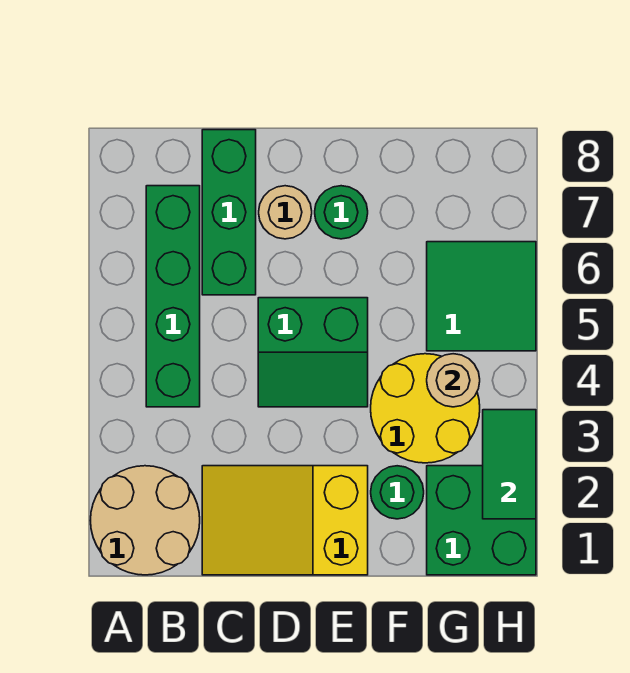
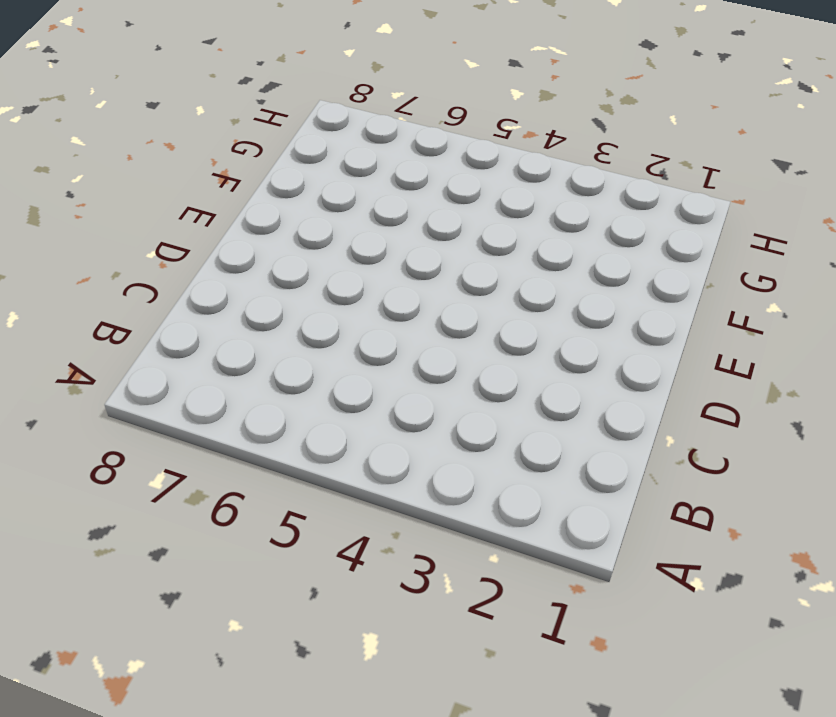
none -> tan 2x2 round brick [90,466,200,575]
none -> green 1x4 brick [146,186,200,407]
none -> yellow 2x3 slope [202,466,368,575]

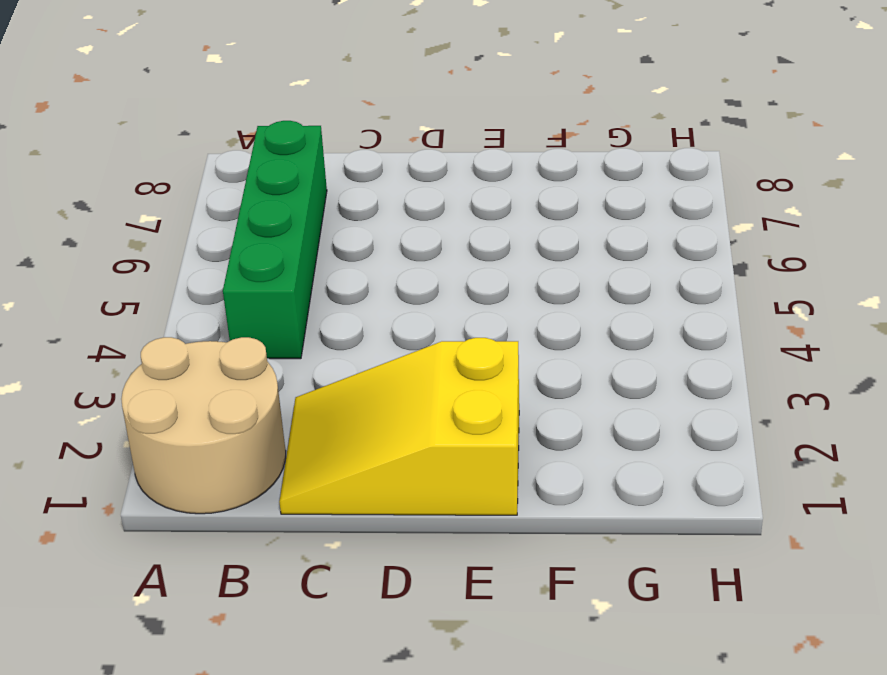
none -> green 1x3 brick [202,130,256,295]
none -> green 2x2 slope [258,298,368,407]
none -> tan 1x1 round brick [259,186,312,239]

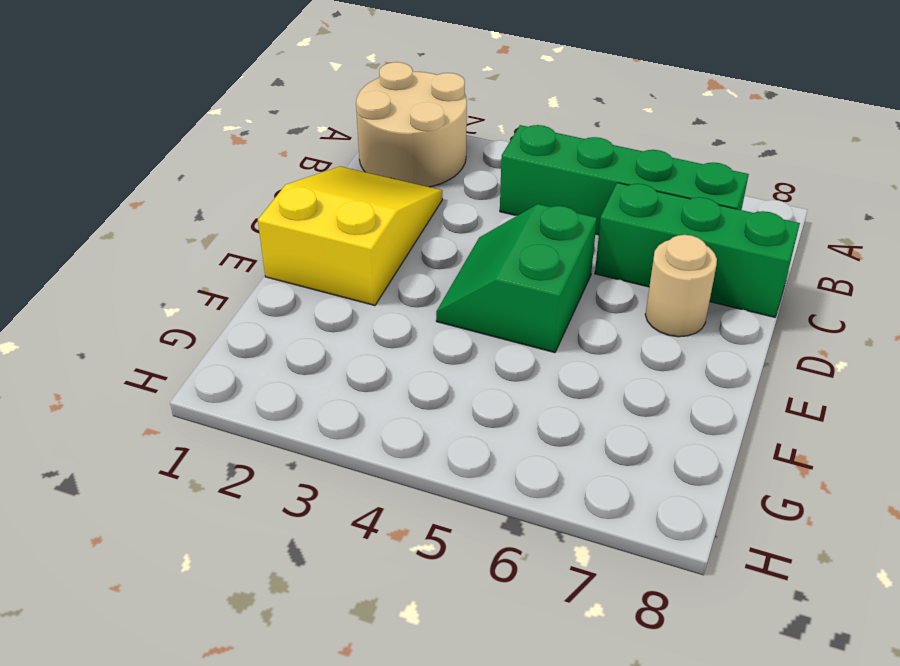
none -> green 1x1 round brick [315,186,368,239]
none -> green 1x1 round brick [371,466,424,519]
none -> yellow 2x2 round brick [371,354,480,463]

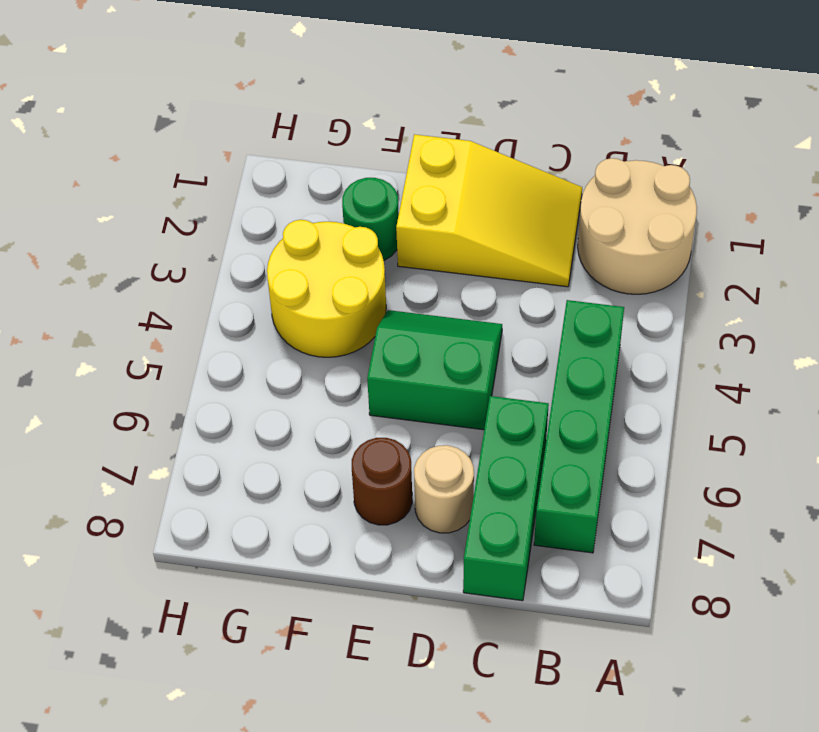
brown 1x1 round brick [352,438,412,525] -> green 1x1 round brick [315,186,368,239]
none -> green 2x2 brick [427,466,536,575]
none -> green 2x2 tile [427,242,536,351]
none -> tan 1x1 round brick [427,354,480,407]

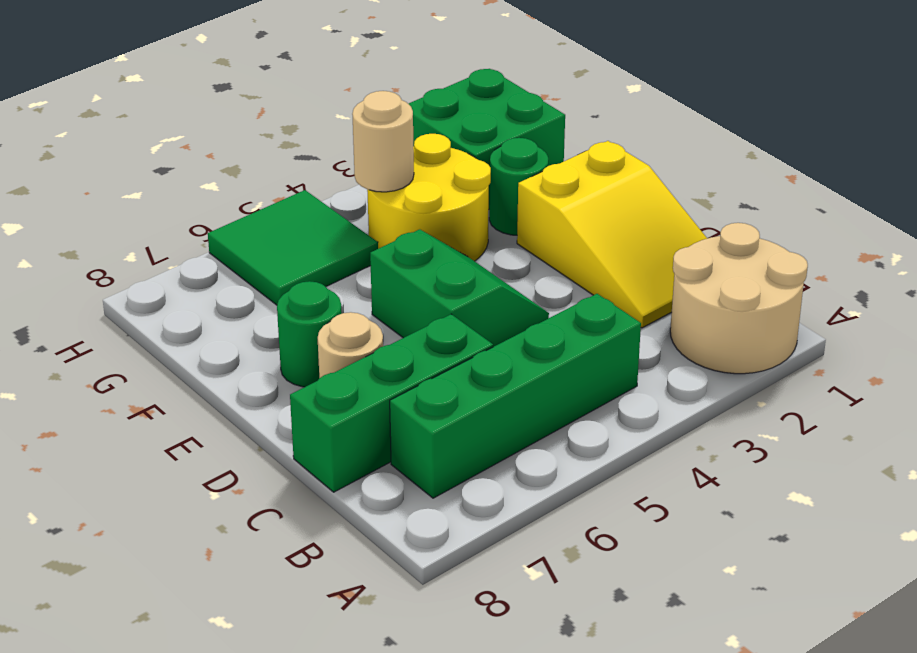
none -> green 1x2 tile [483,410,536,519]

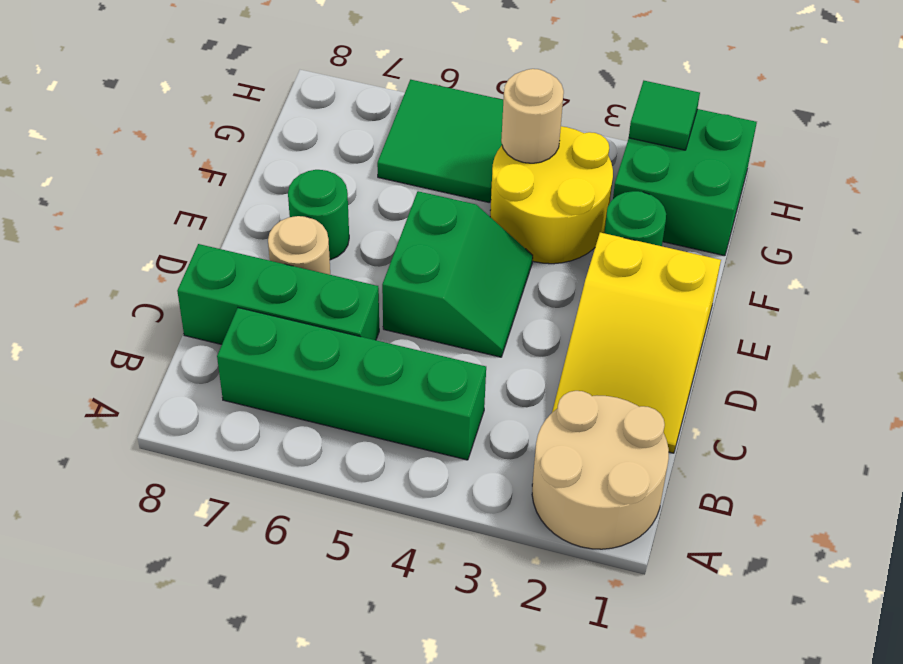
green 1x1 tile [629,81,700,150] -> green 1x2 tile [483,410,536,519]

